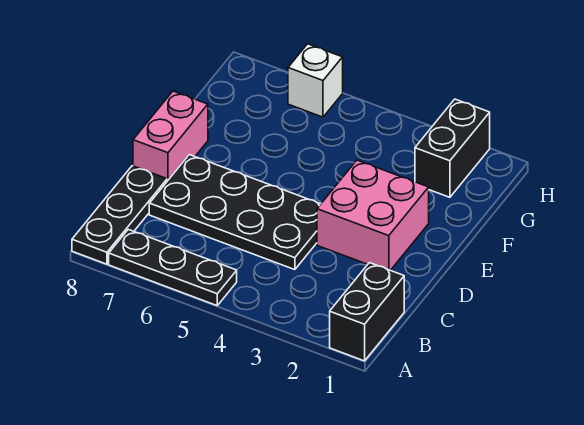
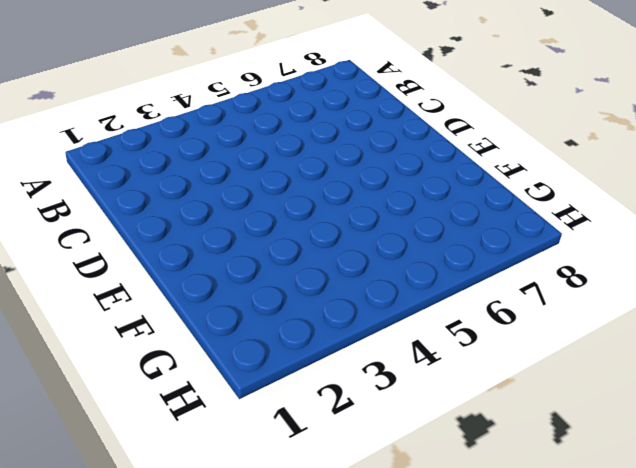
none -> black 1x2 brick [330,263,404,361]
none -> black 1x3 plate [109,229,237,306]

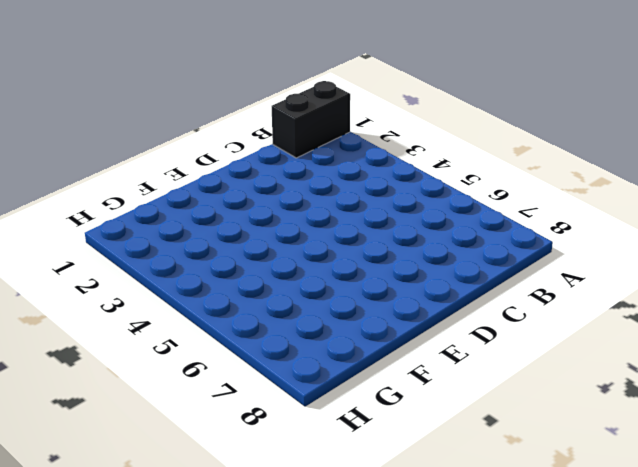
none -> black 1x3 plate [109,229,237,306]
none -> black 1x3 plate [72,166,167,264]

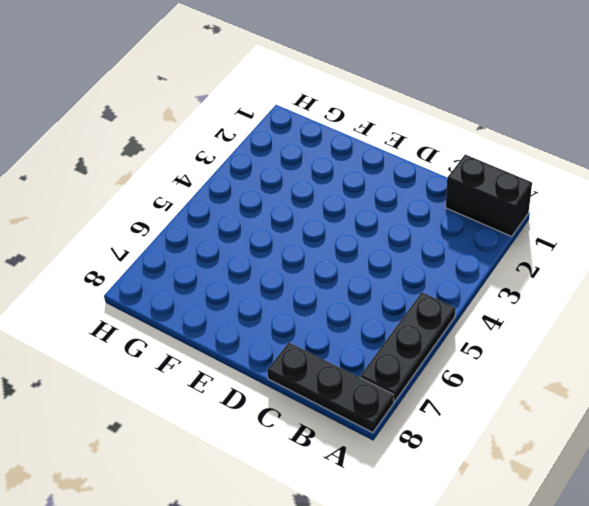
none -> black 2x4 plate [149,155,321,270]
none -> pink 2x2 brick [317,160,429,270]

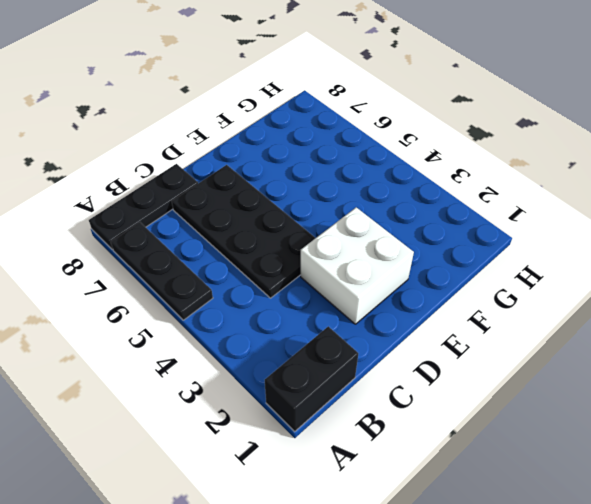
white 2x2 brick [301,207,414,324] -> pink 2x2 brick [317,160,429,270]
none -> pink 1x2 brick [133,91,208,181]
none -> black 1x2 brick [415,99,490,197]

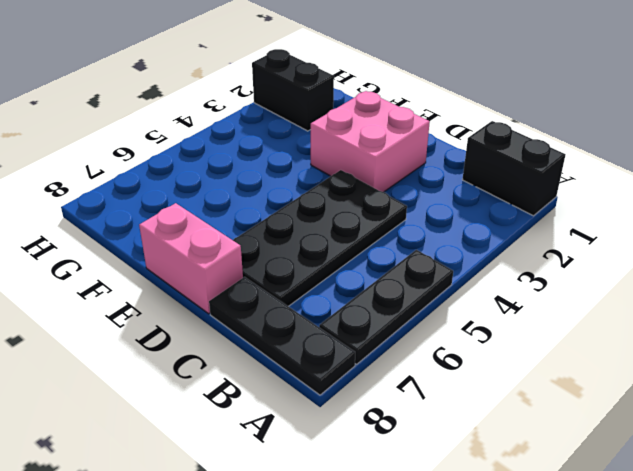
none -> white 1x1 brick [288,44,343,117]

